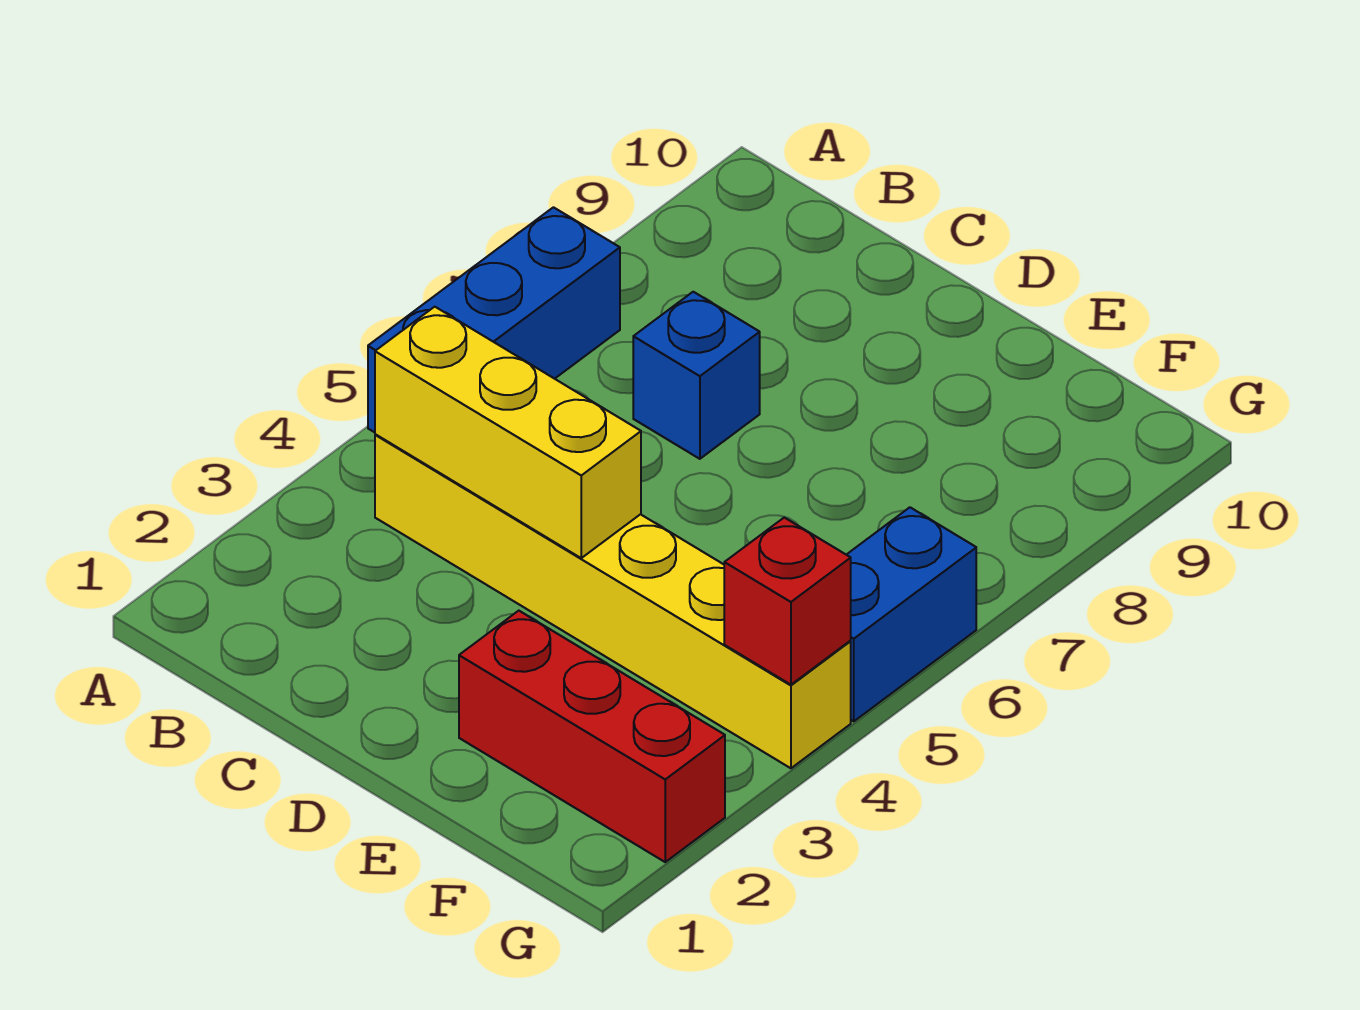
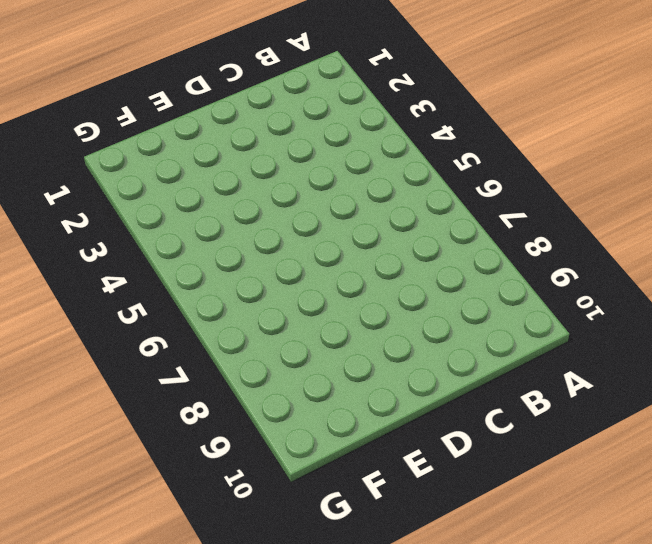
none -> blue 1x3 brick [368,207,620,432]
none -> yellow 1x6 brick [375,434,851,768]

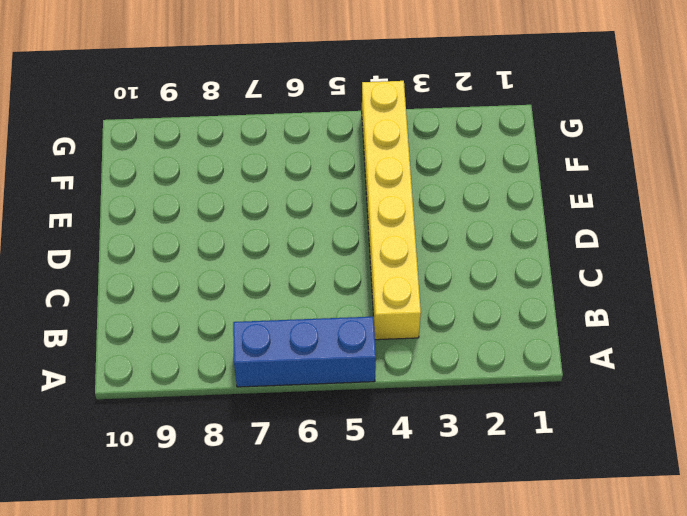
none -> blue 1x1 brick [633,292,760,459]
none -> red 1x3 brick [459,611,725,862]

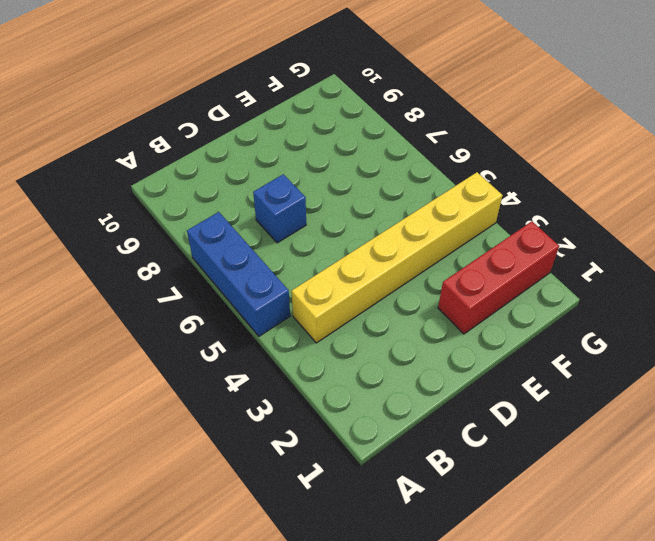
none -> blue 1x2 brick [847,507,976,721]
none -> yellow 1x3 brick [375,307,641,558]

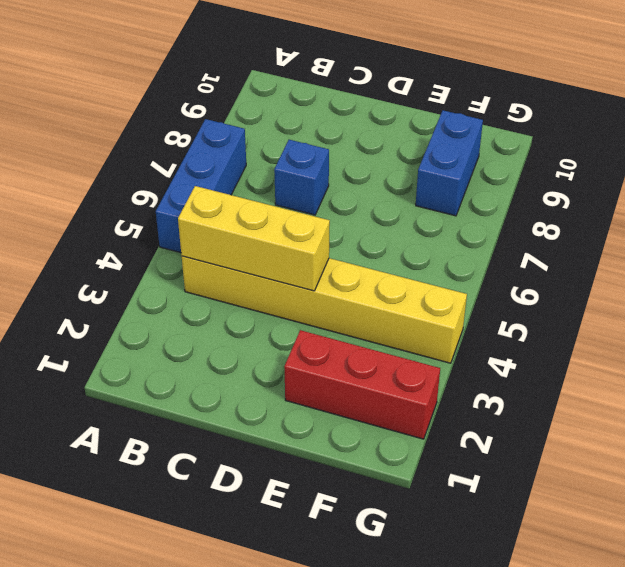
blue 1x2 brick [416,110,483,216] -> blue 1x2 brick moved to [847,507,976,721]
none -> red 1x1 brick [724,518,851,685]

